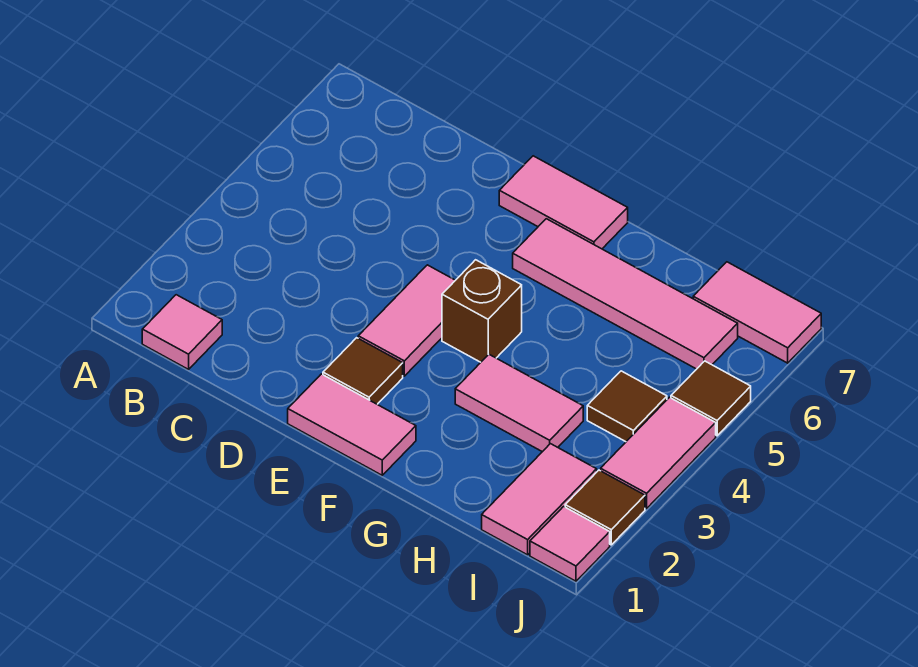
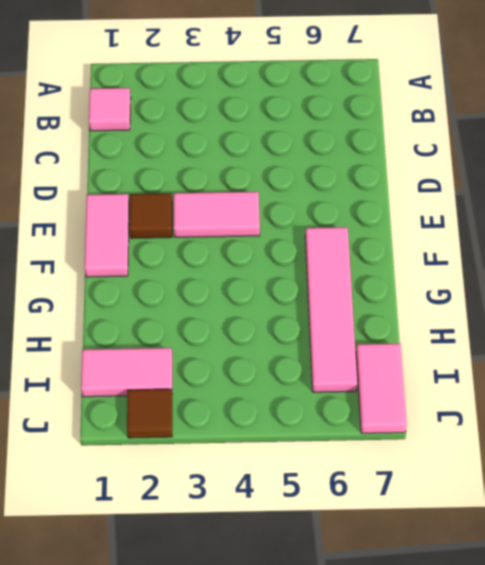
none -> pink 1x2 tile [499,156,628,249]
none -> brown 1x1 brick [442,260,522,362]
none -> pink 1x2 tile [455,354,583,452]

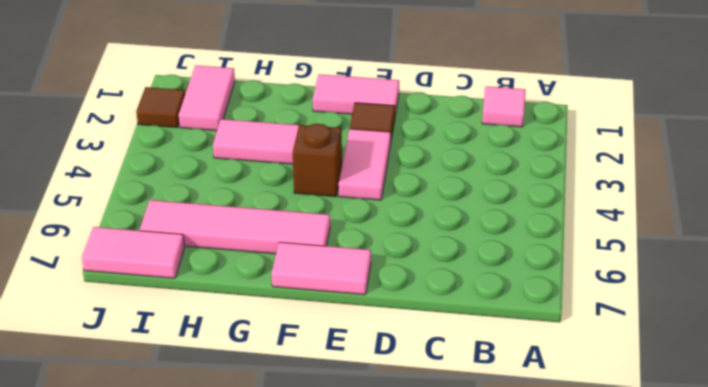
none -> brown 1x1 tile [587,371,667,442]
none -> pink 1x1 tile [530,507,610,581]
none -> pink 1x2 tile [601,397,716,509]

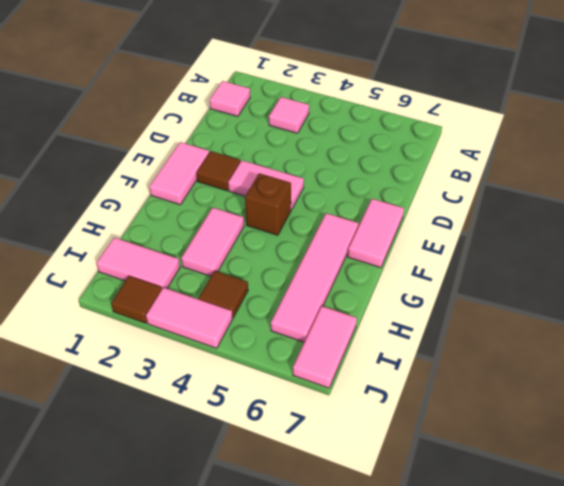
pink 1x1 tile [269,97,309,133] -> pink 1x1 tile moved to [530,507,610,581]
none -> brown 1x1 tile [671,361,751,436]

